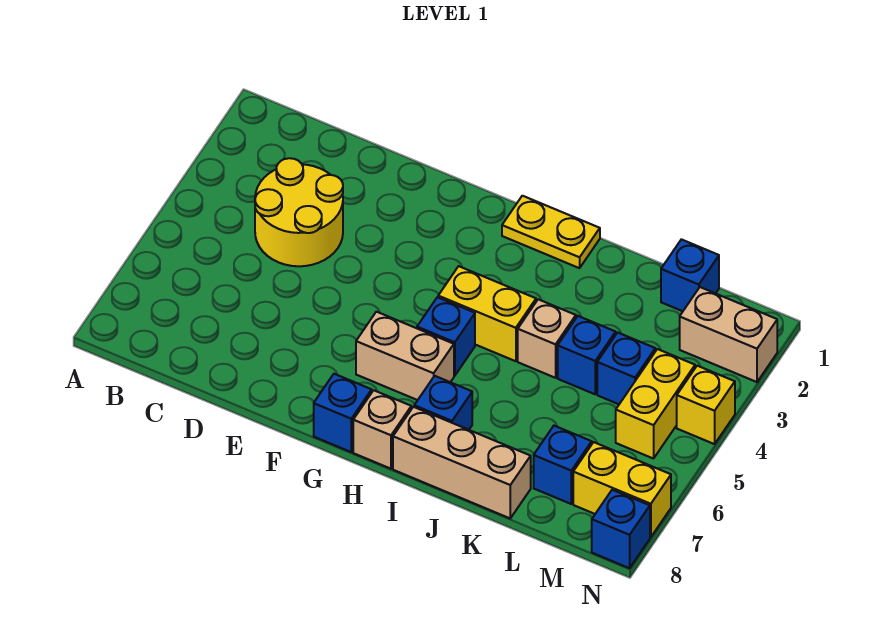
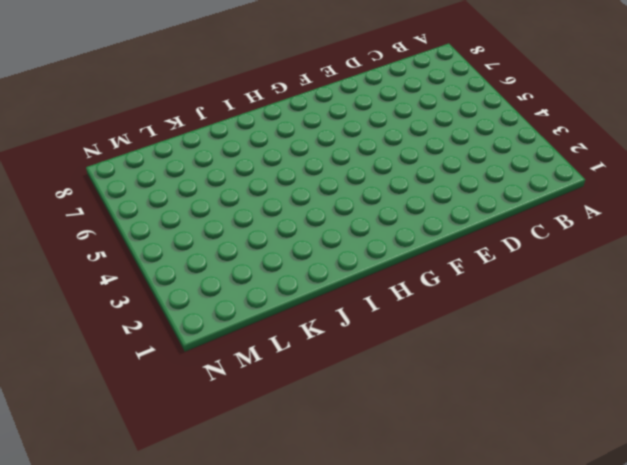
none -> yellow 2x2 round brick [255,158,343,266]
none -> tan 1x2 brick [356,312,454,400]
none -> blue 1x1 brick [314,374,372,452]

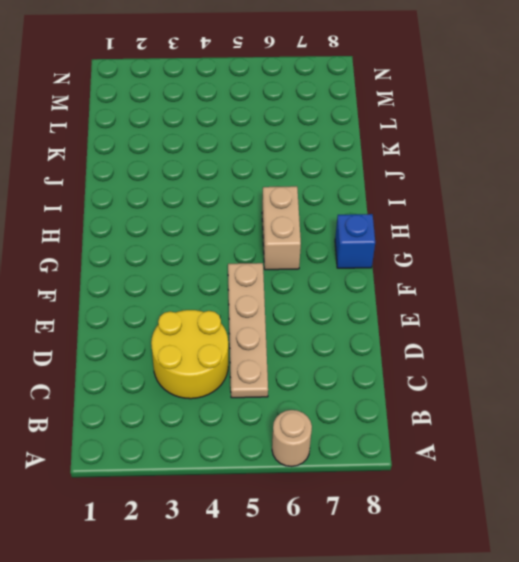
tan 1x1 round brick [272,410,312,467] -> none
tan 1x4 plate [228,263,268,398] -> none
none -> yellow 1x2 plate [502,196,600,268]
none -> yellow 1x2 brick [438,266,536,361]
none -> blue 1x1 brick [417,297,475,376]

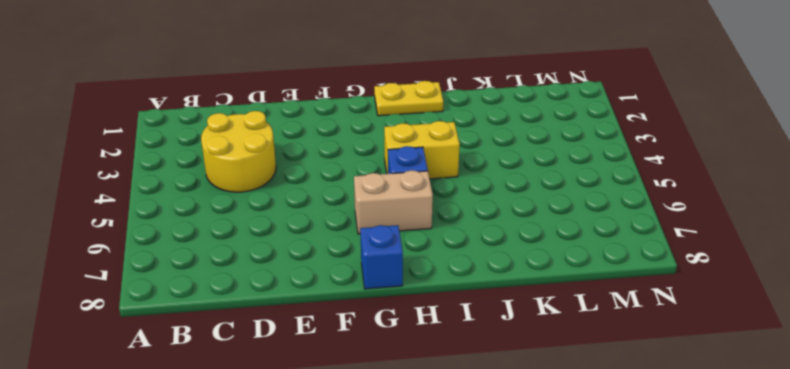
none -> tan 1x1 brick [353,390,411,469]
none -> blue 1x1 brick [414,376,472,430]
none -> tan 1x3 brick [393,407,531,518]

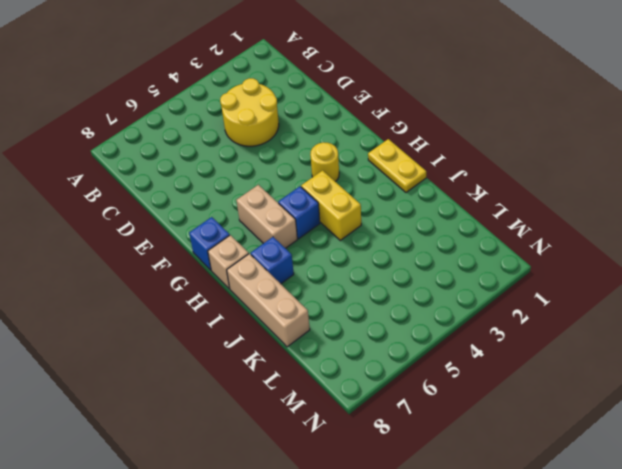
yellow 1x1 round brick [310,142,339,182] -> none
none -> tan 1x1 brick [518,299,576,378]
none -> blue 1x1 brick [558,316,616,394]
none -> blue 1x1 brick [661,239,719,311]

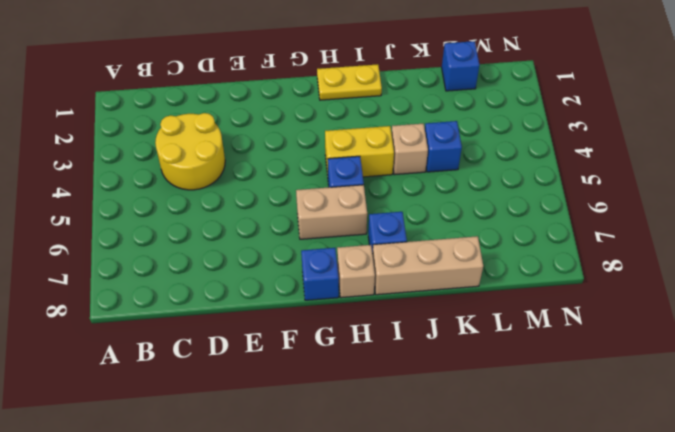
none -> blue 1x1 brick [597,333,655,404]
none -> blue 1x1 brick [534,426,592,504]
none -> tan 1x2 brick [680,287,777,382]

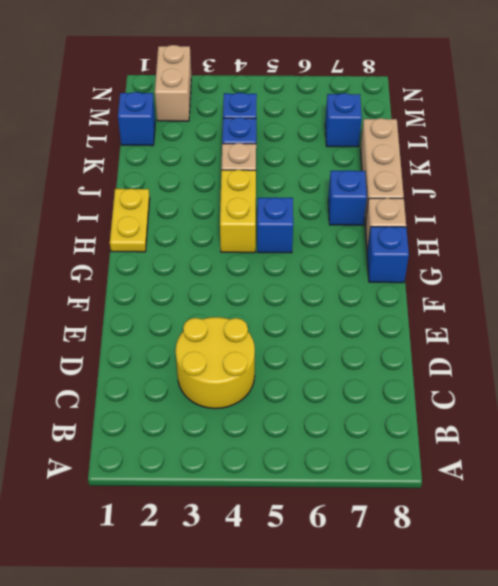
none -> tan 1x2 brick [356,312,454,400]
none -> yellow 1x2 brick [616,349,695,459]
none -> yellow 1x2 brick [573,442,671,537]

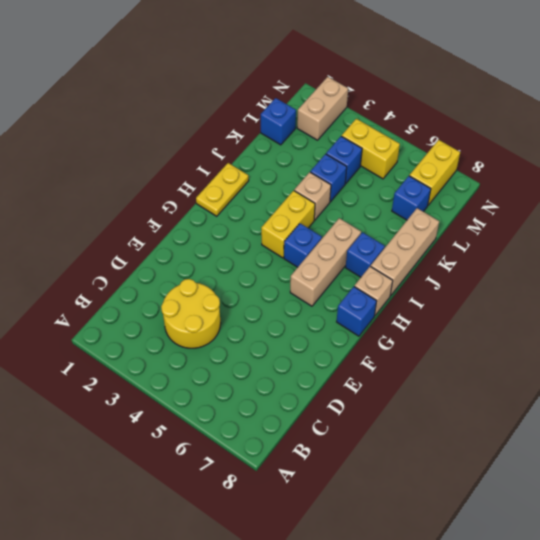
tan 1x3 brick [290,218,361,306] -> tan 1x2 brick [356,312,454,400]
none -> yellow 1x1 brick [677,366,735,444]
none -> blue 1x1 brick [592,490,650,568]

